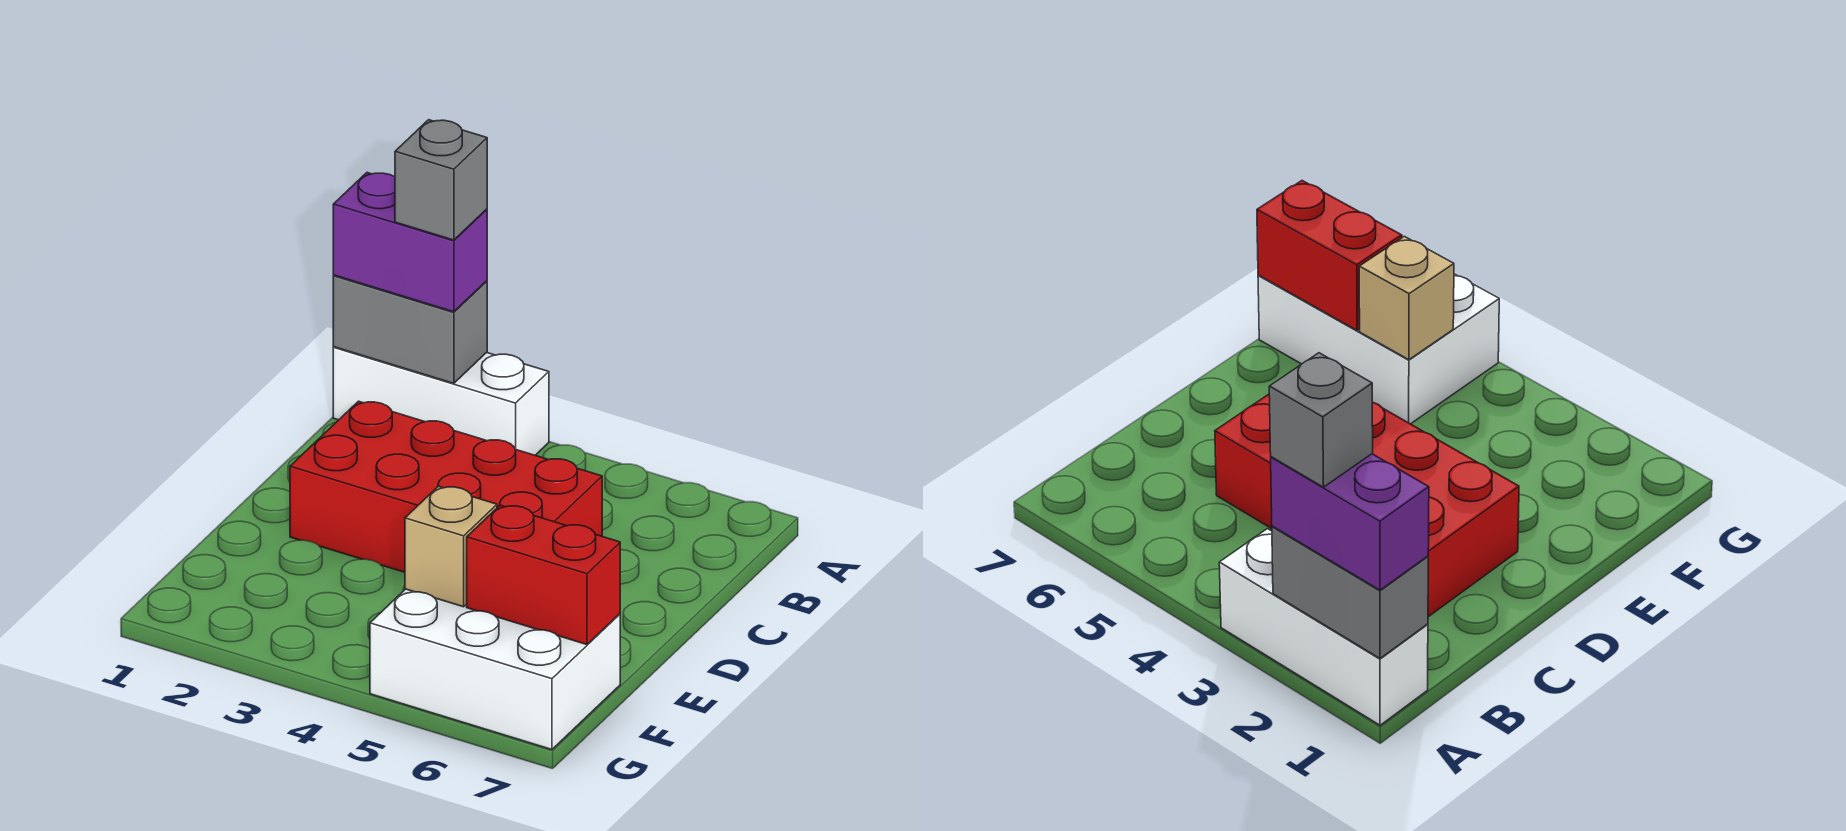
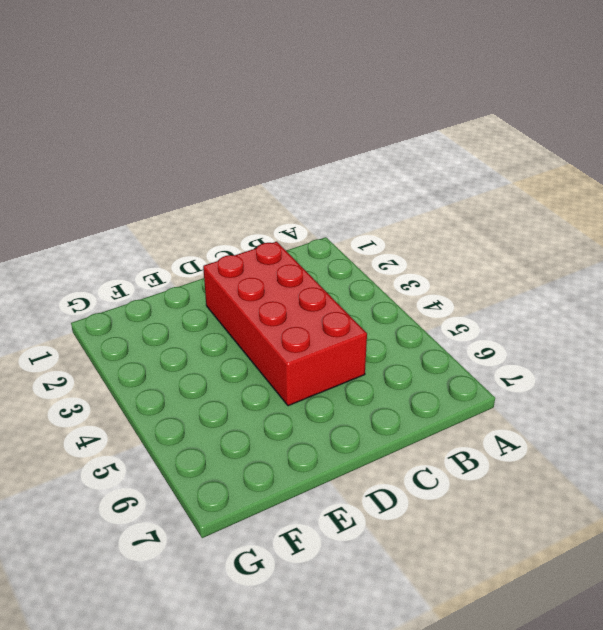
none -> white 1x3 brick [333,347,549,455]
none -> white 2x3 brick [370,589,620,750]

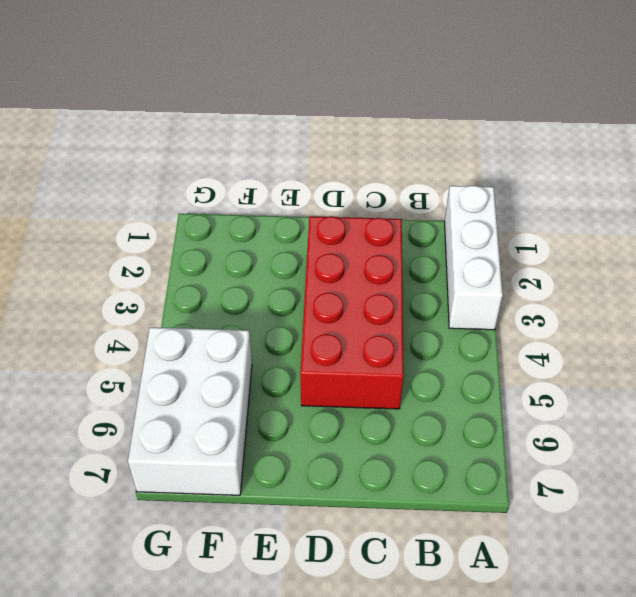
none -> grey 1x2 brick [333,275,487,383]
none -> tan 1x1 brick [405,486,497,607]

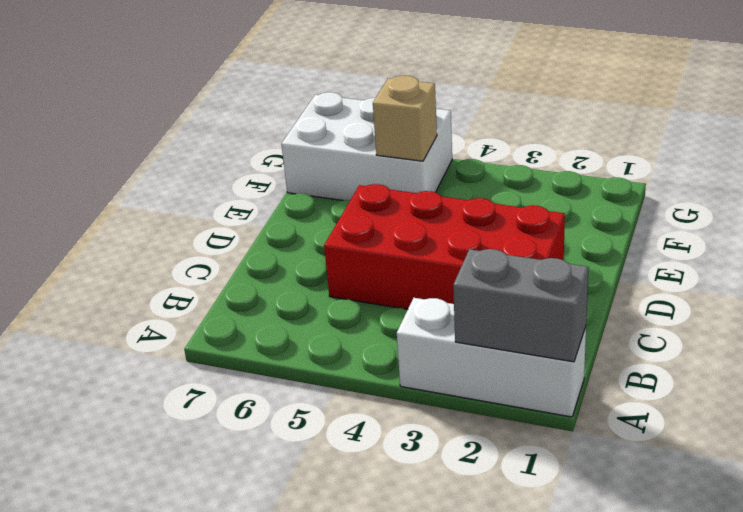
none -> red 1x2 brick [467,505,620,645]
none -> purple 1x2 brick [333,173,487,312]

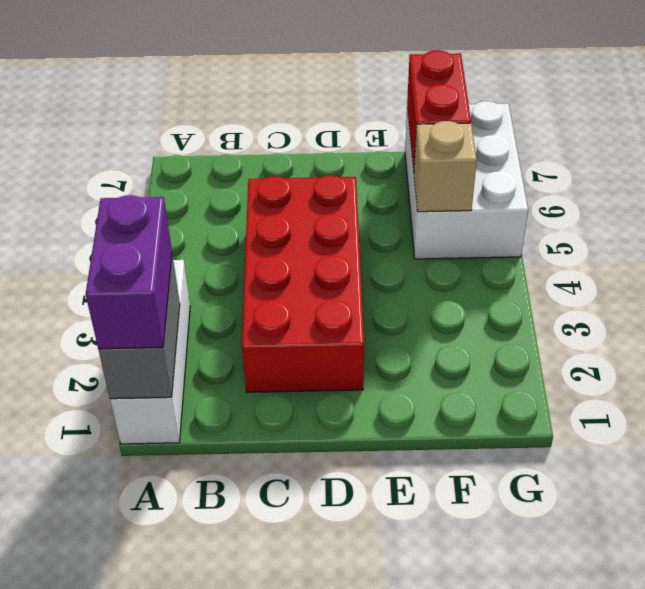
none -> grey 1x1 brick [395,120,487,240]

